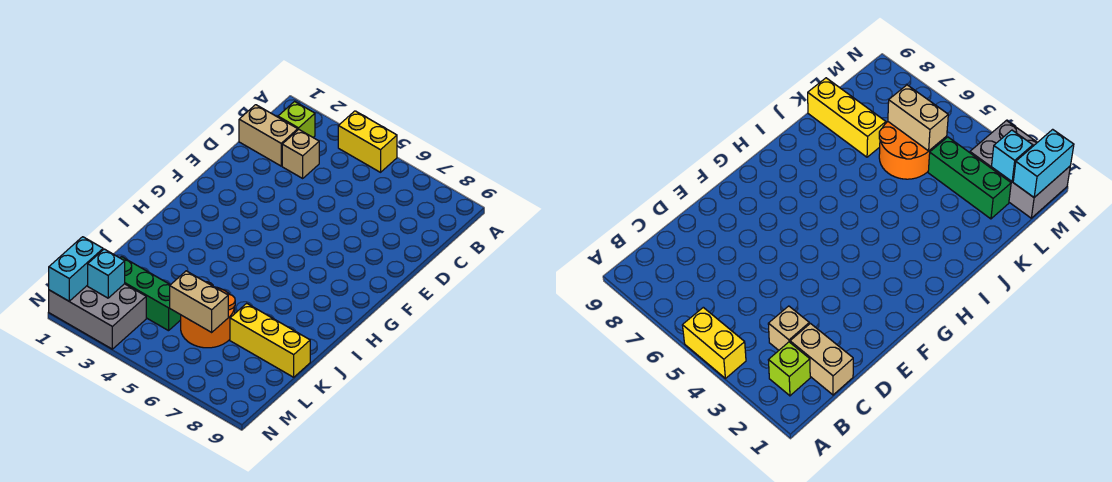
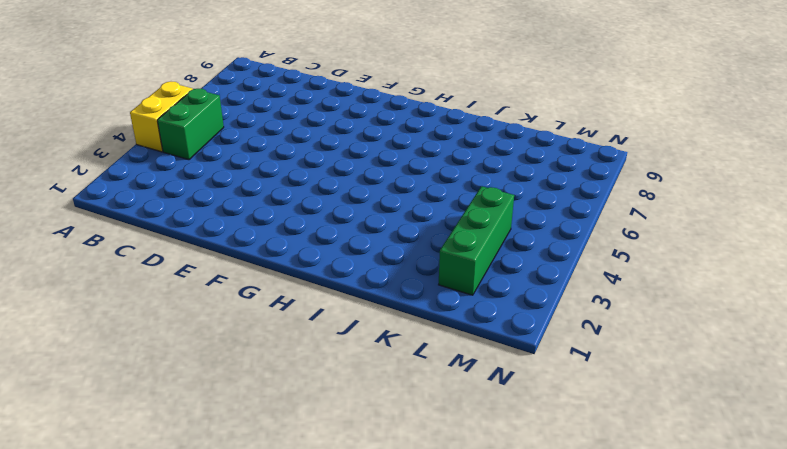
green 1x2 brick [157,89,224,160] -> none
none -> lime 1x1 brick [278,102,315,137]
none -> tan 1x2 brick [239,105,298,166]

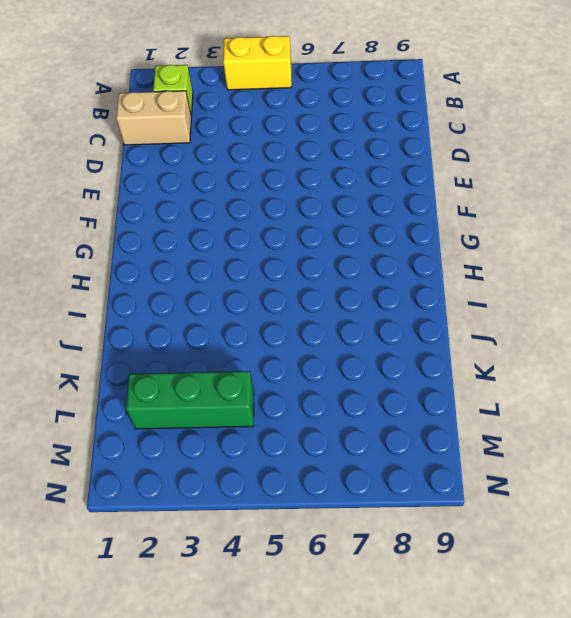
none -> tan 1x1 brick [282,130,319,178]
none -> orange 2x2 round brick [181,282,235,348]

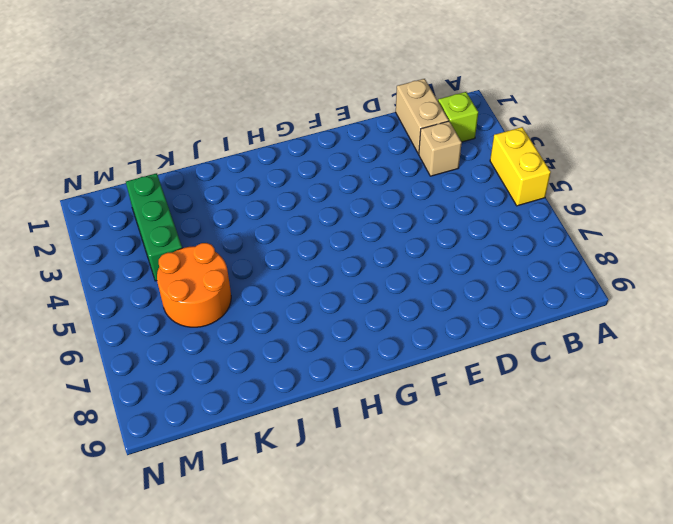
none -> yellow 1x3 brick [230,303,310,377]
none -> grey 2x3 brick [49,284,146,349]

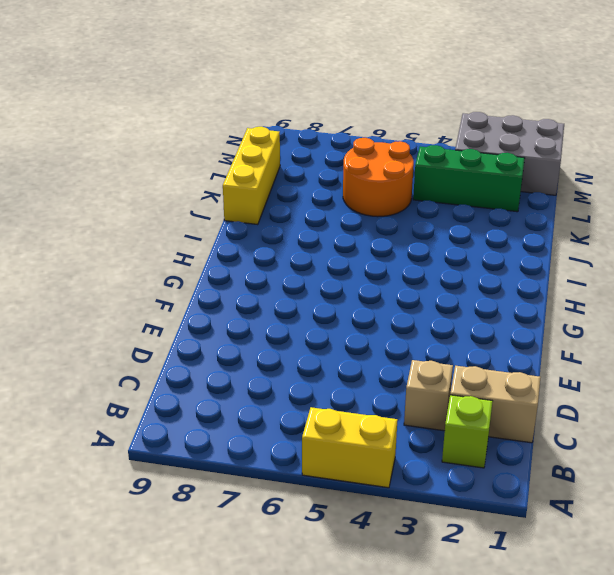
yellow 1x3 brick [223,127,280,225] -> yellow 1x3 brick turned to [230,303,310,377]
none -> tan 1x2 brick [170,271,228,332]
none -> cyan 1x2 brick [49,237,103,301]

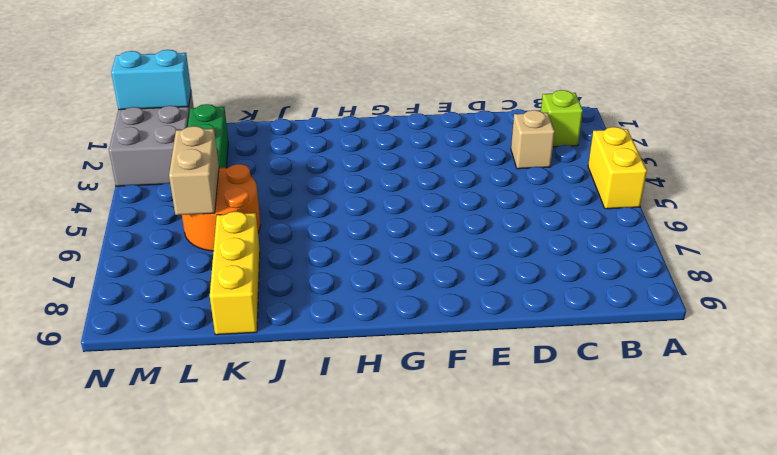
none -> tan 1x2 brick [239,105,298,166]
none -> cyan 1x1 brick [88,249,125,298]

